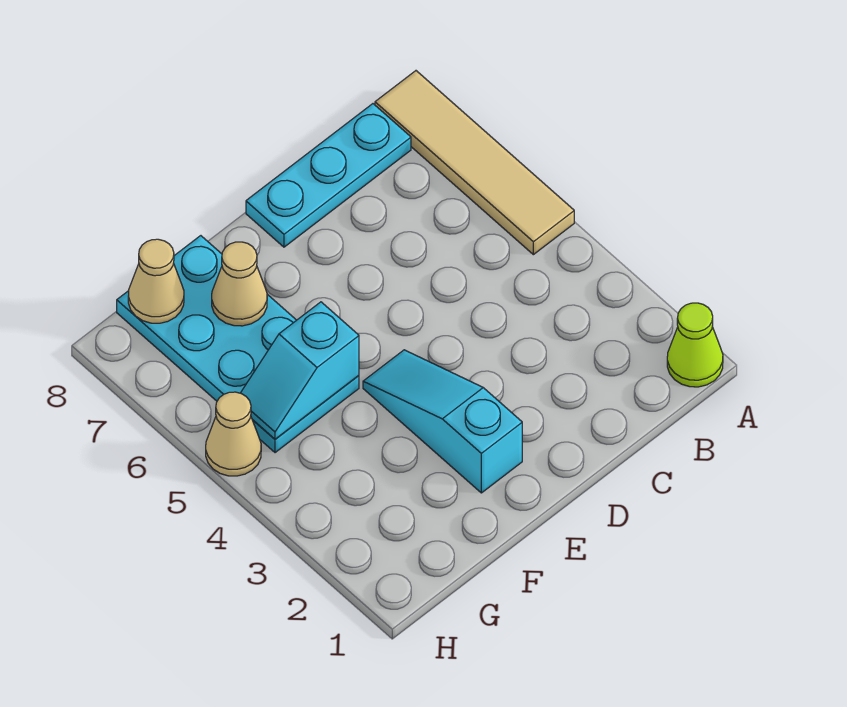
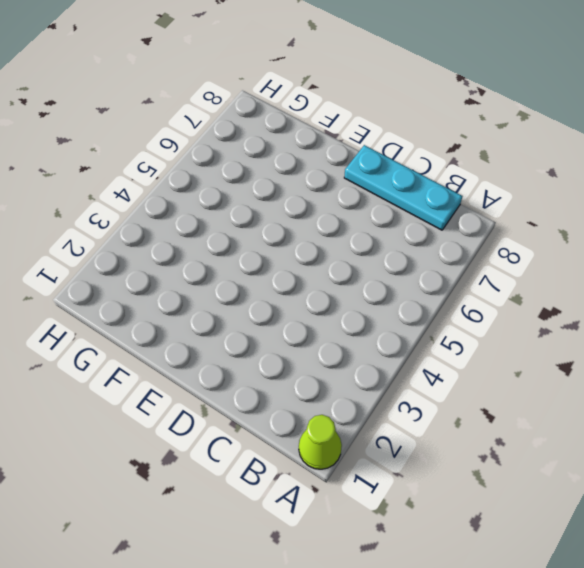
none -> tan 1x4 tile [375,71,574,255]
none -> cyan 1x3 slope [363,350,522,493]

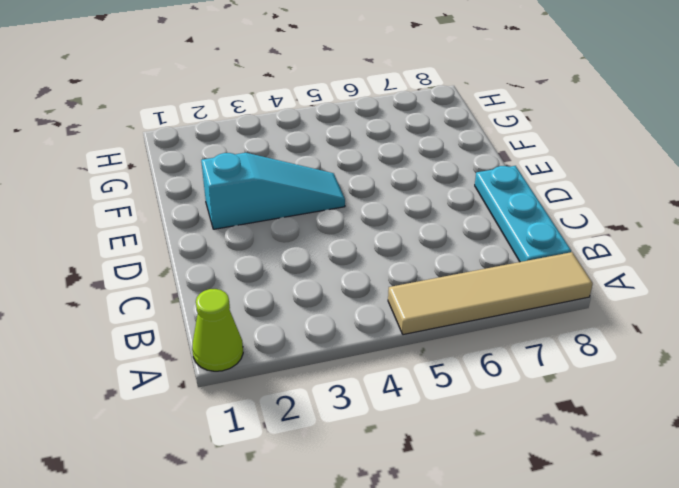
none -> cyan 2x4 plate [117,236,359,453]
none -> tan 1x1 cone [206,392,261,476]

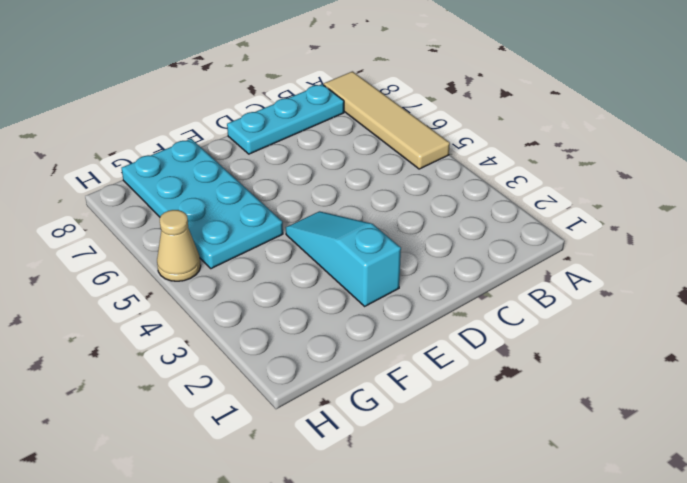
none -> lime 1x1 cone [667,303,723,387]
none -> cyan 1x2 slope [241,302,359,439]

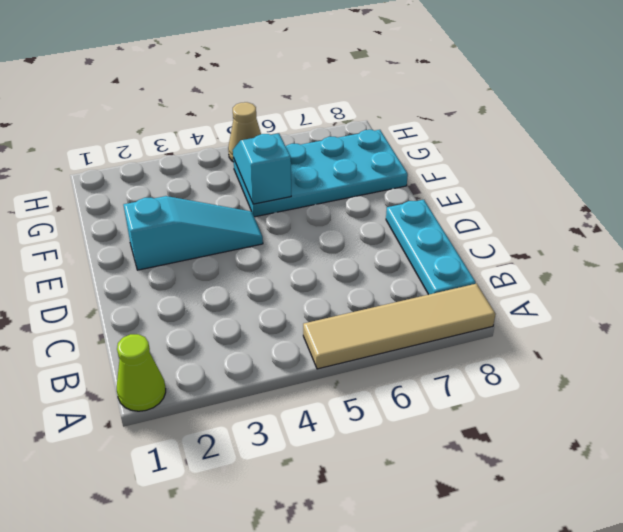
none -> tan 1x1 cone [212,242,267,326]
none -> tan 1x1 cone [128,239,184,323]

